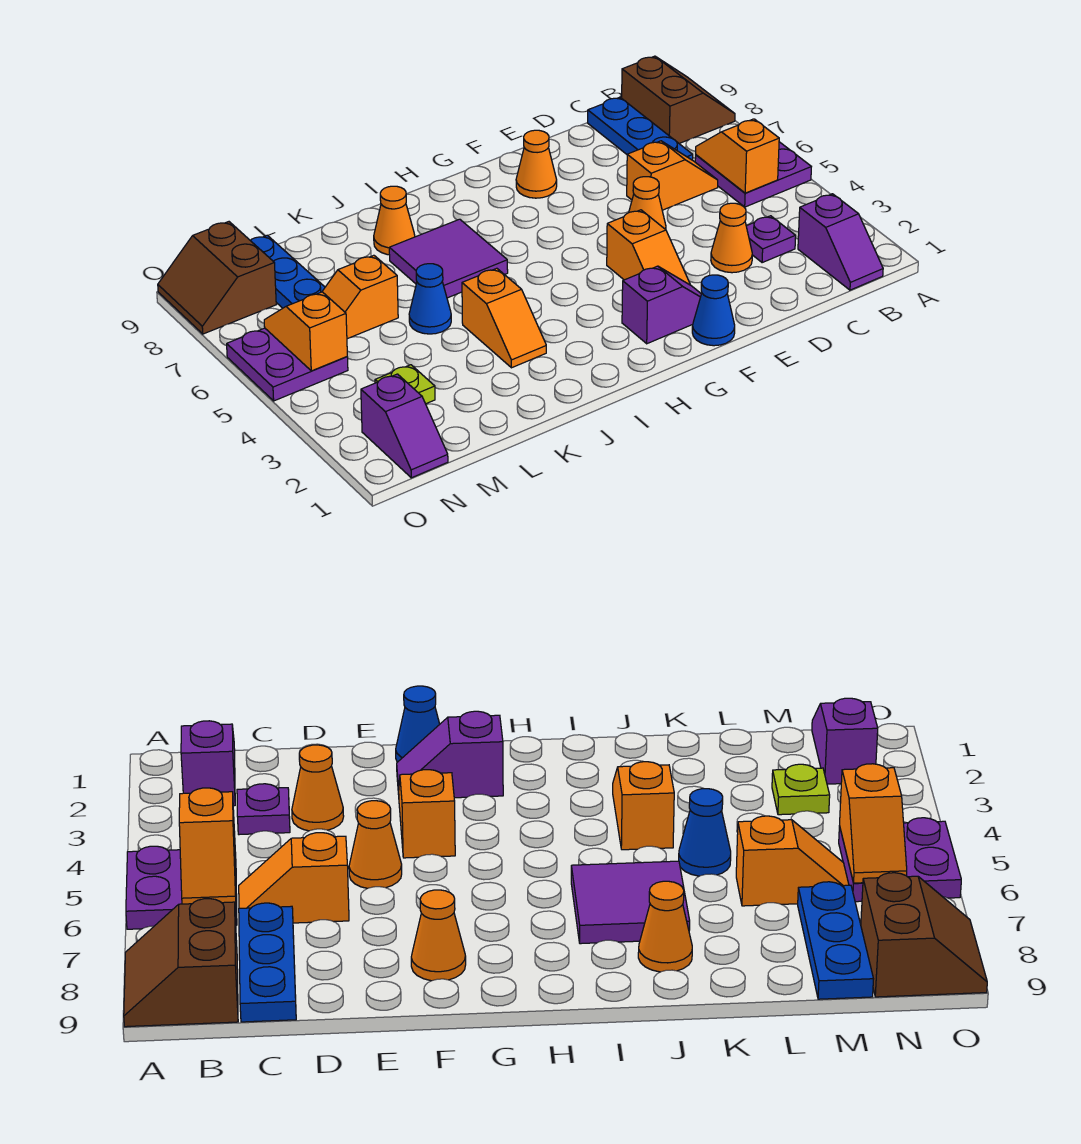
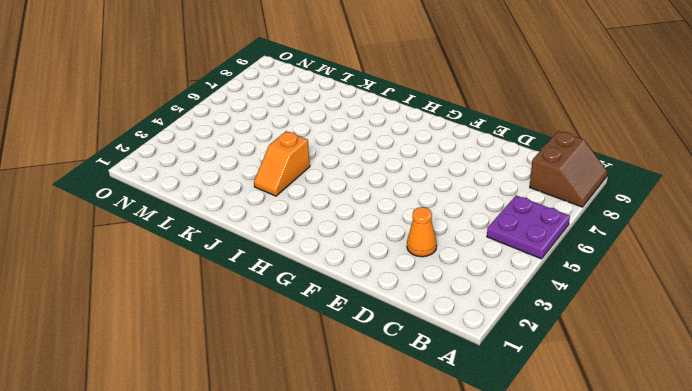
none -> purple 1x2 slope [798,194,883,290]
none -> purple 1x1 plate [746,216,796,263]
none -> orange 1x2 slope [627,141,718,210]

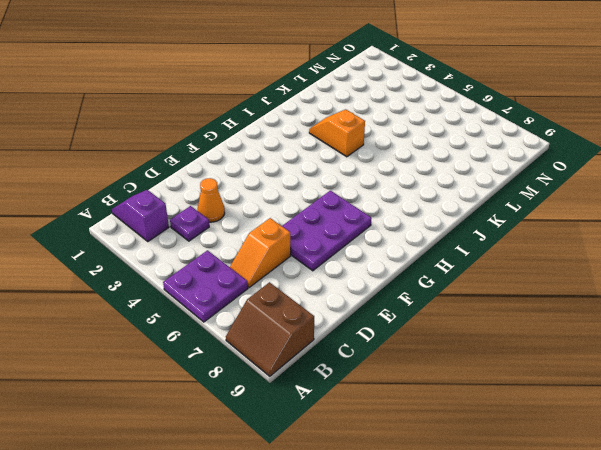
purple 2x3 plate [282,191,372,271] -> none
none -> blue 1x3 plate [588,97,693,160]
none -> orange 1x1 cone [629,177,666,230]
none -> blue 1x1 cone [692,275,735,346]

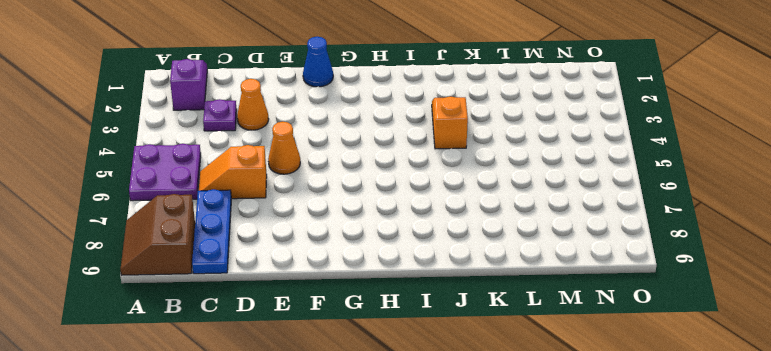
none -> purple 1x2 slope [622,266,701,344]
none -> orange 1x2 slope [607,210,690,285]
none -> orange 1x1 cone [516,130,557,198]

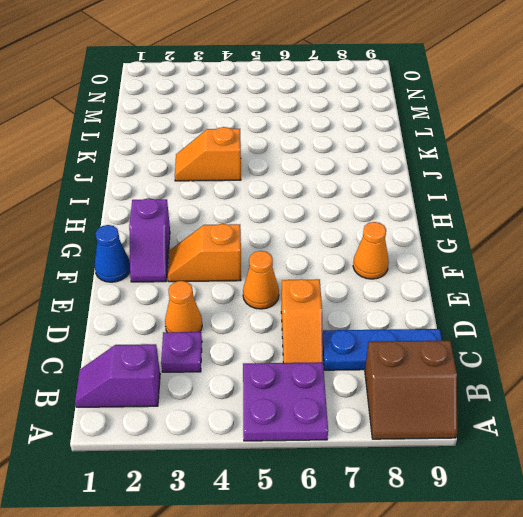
none -> purple 2x2 tile [389,219,508,298]
none -> orange 1x1 cone [374,186,415,255]
none -> blue 1x1 cone [409,264,451,334]

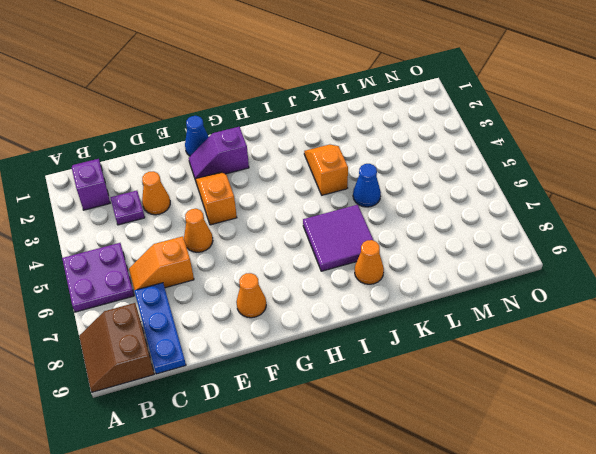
none -> orange 1x2 slope [322,255,398,339]
none -> lime 1x1 plate [375,365,435,404]
none -> blue 1x3 plate [250,235,325,308]

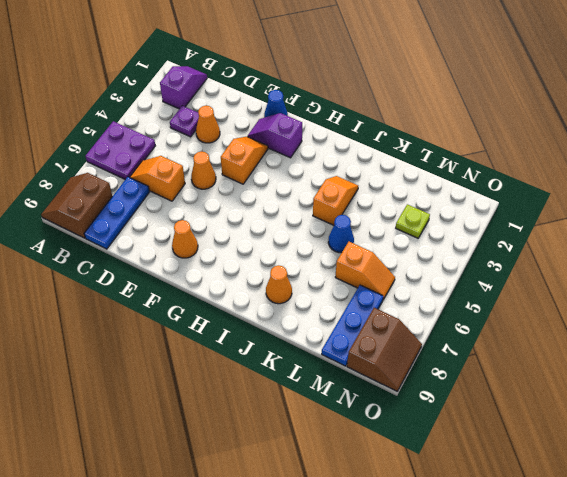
none -> purple 2x2 tile [389,219,508,298]
none -> purple 1x2 slope [361,374,448,478]
none -> purple 2x2 plate [227,328,348,401]

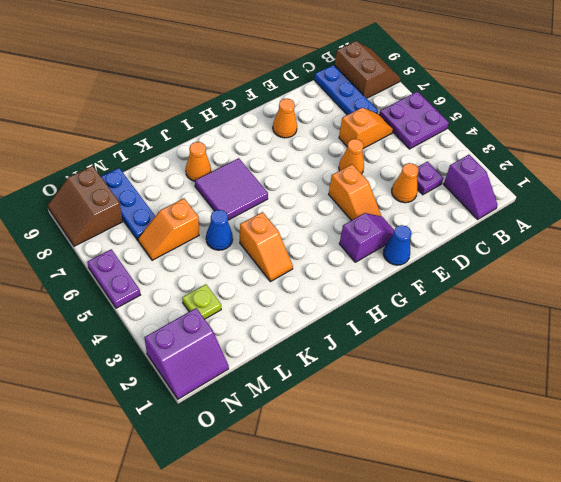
purple 2x2 slope [144,308,229,399] -> purple 1x2 slope [361,374,448,478]
purple 1x2 plate [87,249,140,308] -> purple 2x2 plate [227,328,348,401]
none -> orange 1x2 slope [696,119,779,193]
none -> orange 1x2 slope [264,292,347,371]

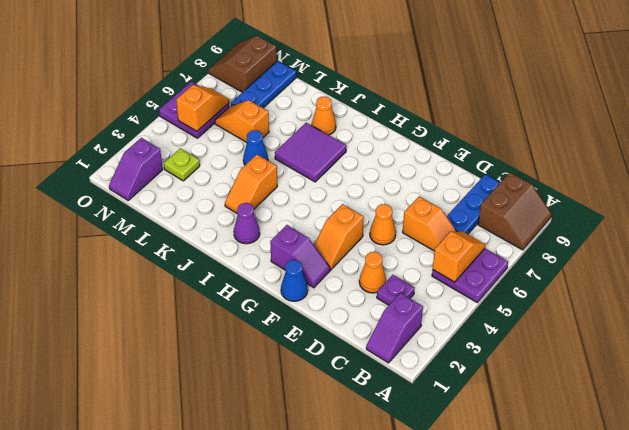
purple 1x1 cone [234,203,260,244] -> none
none -> orange 1x1 cone [516,130,557,198]

